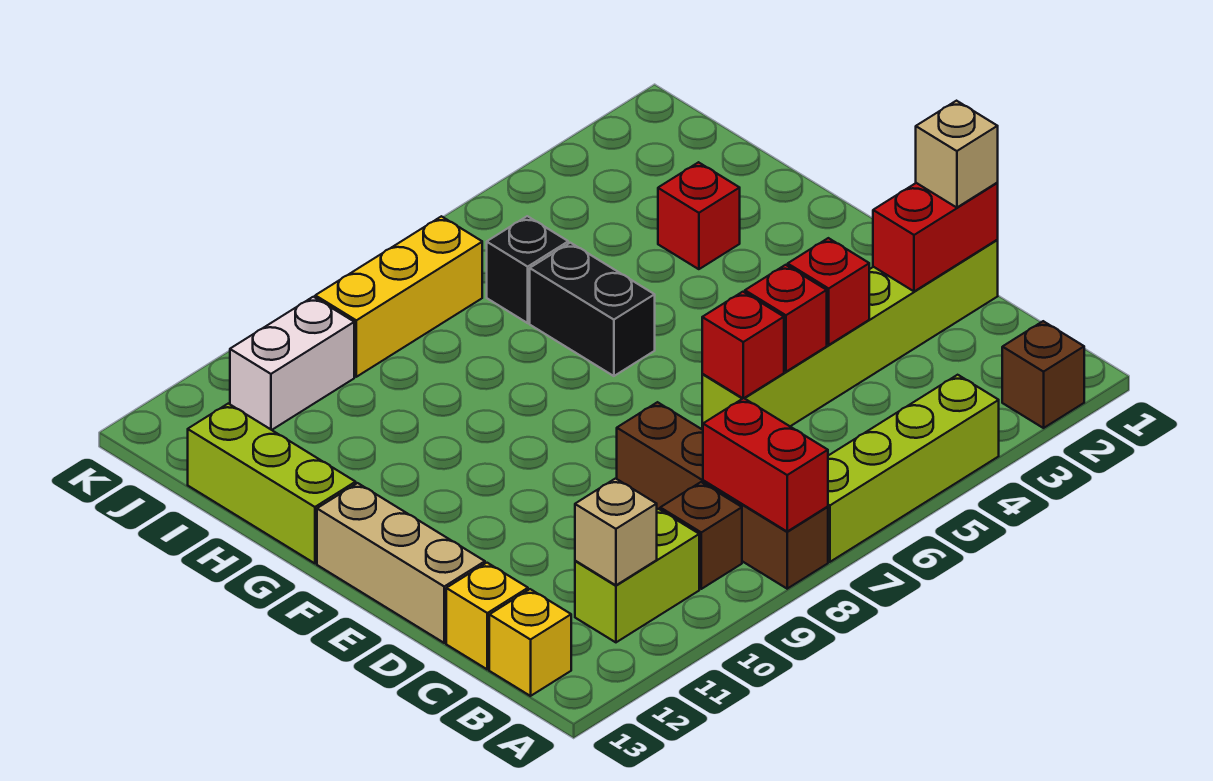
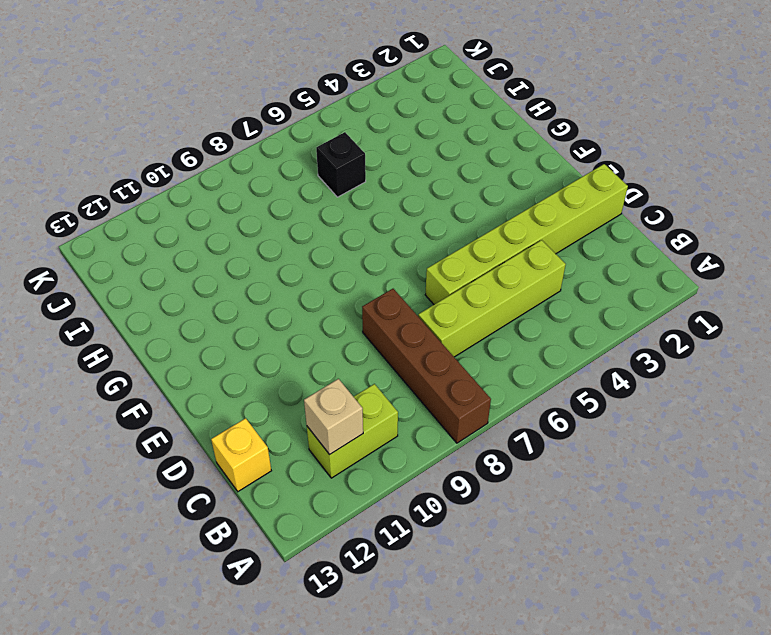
lime 1x4 brick [418,240,566,357] -> lime 1x4 brick moved to [828,375,999,562]
none -> brown 1x1 brick [1002,321,1084,428]
none -> brown 1x1 brick [660,482,742,589]
none -> yellow 1x1 brick [489,589,571,696]

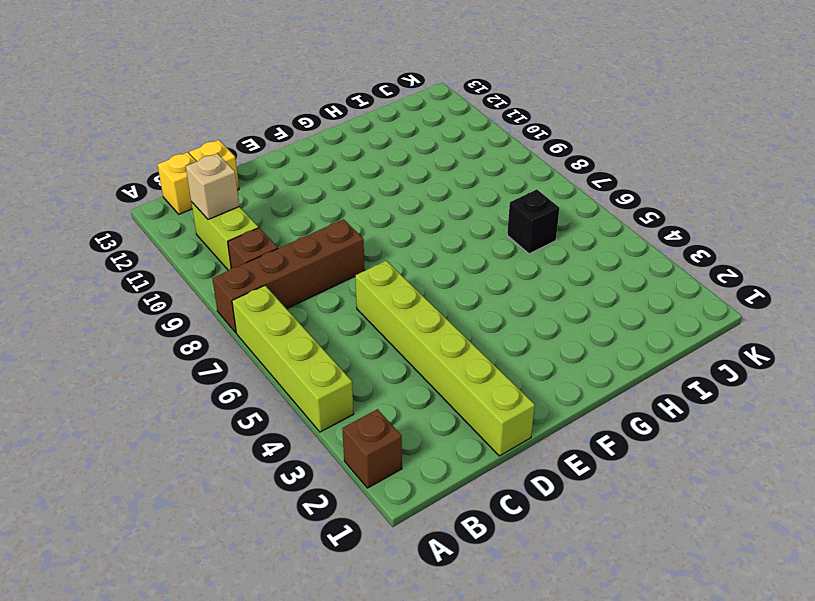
none -> tan 1x3 brick [317,483,485,643]
none -> black 1x2 brick [530,243,655,376]
none -> lime 1x3 brick [188,404,356,563]

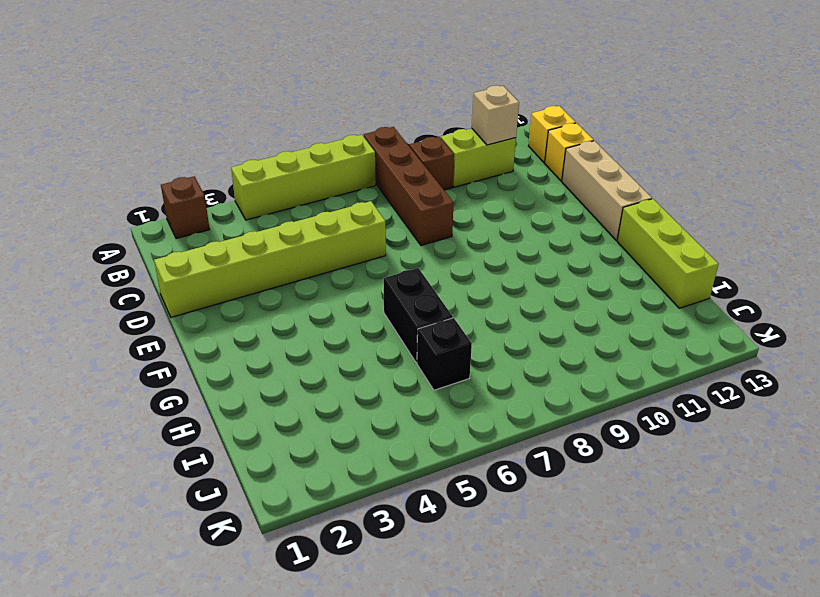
none -> red 1x1 brick [658,162,740,269]
none -> yellow 1x3 brick [315,216,482,377]
none -> white 1x2 brick [230,297,354,430]

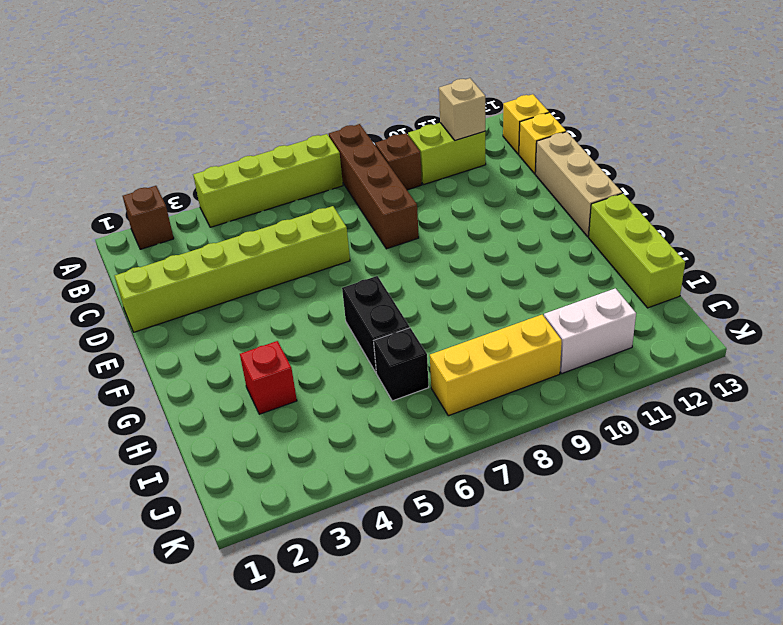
none -> red 1x2 brick [703,398,828,531]
none -> red 1x2 brick [873,183,998,291]
none -> red 1x1 brick [788,238,869,345]

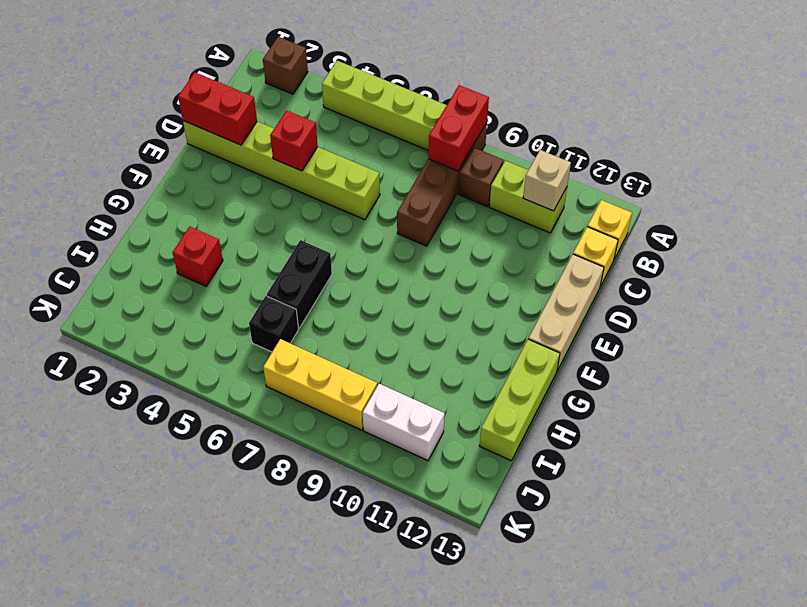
none -> red 1x1 brick [745,265,827,372]
none -> red 1x1 brick [702,292,784,398]
none -> tan 1x1 brick [916,101,998,208]

